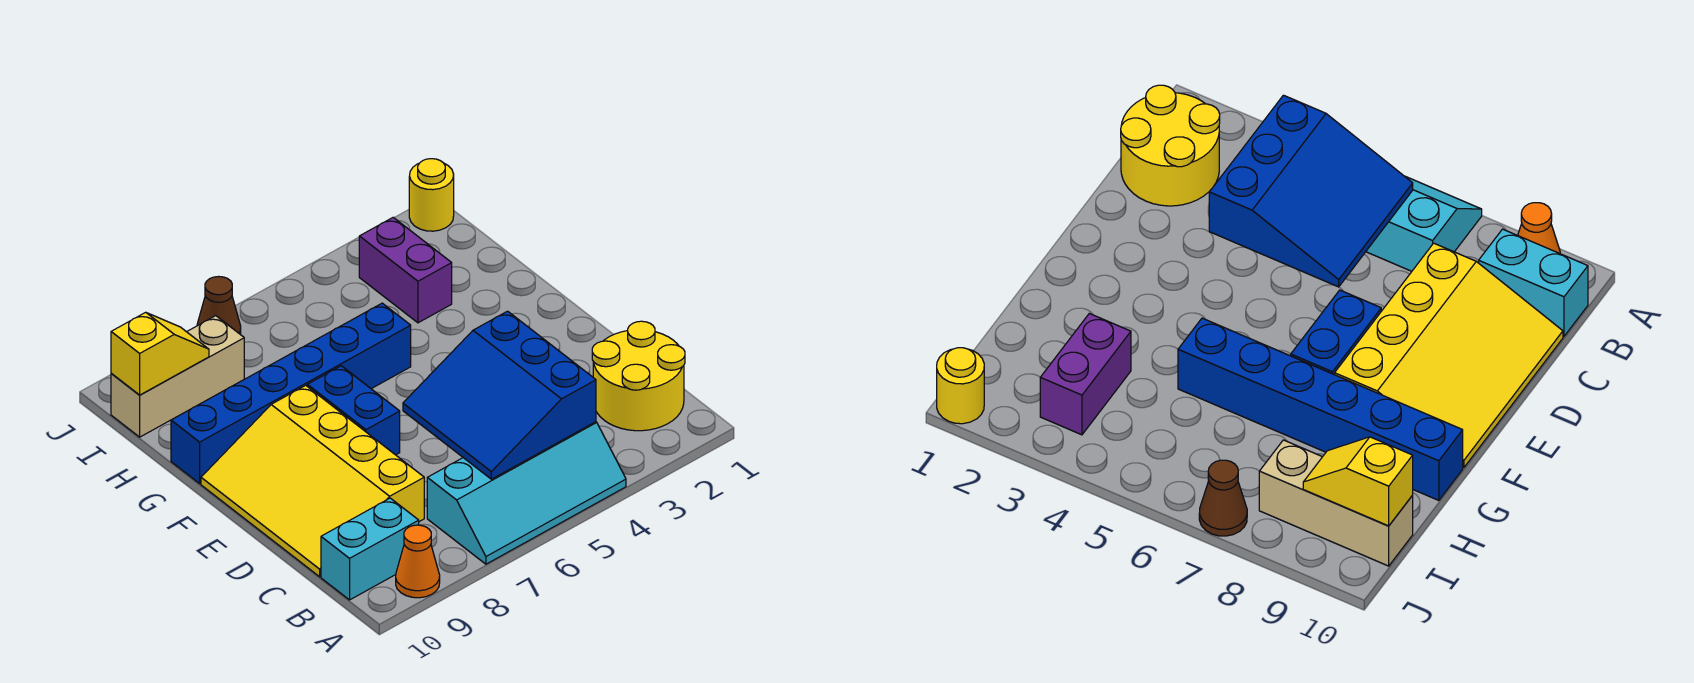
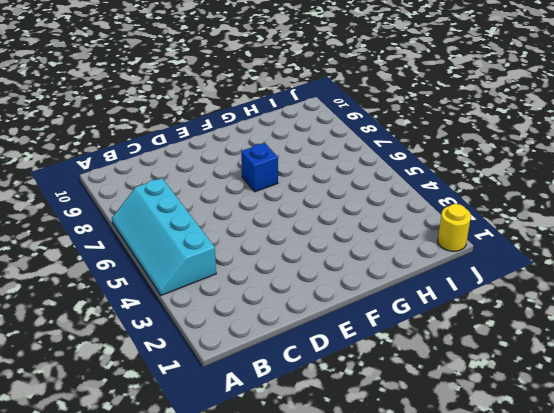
blue 1x1 brick [241,143,278,192] -> blue 1x2 brick [307,366,400,455]
none -> orange 1x1 cone [396,525,440,598]
none -> yellow 2x2 round brick [592,321,685,431]
none -> cyan 1x2 brick [321,498,419,600]

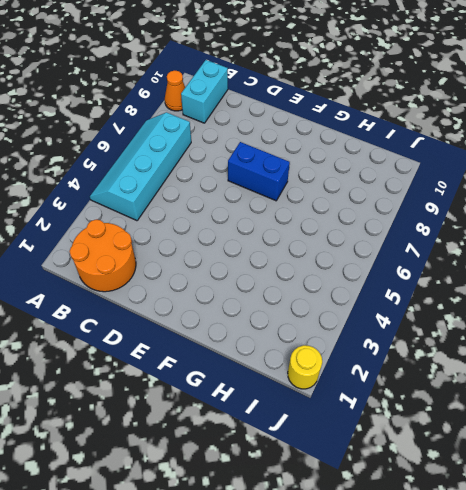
orange 2x2 round brick [70,220,136,292] -> yellow 2x2 round brick [592,321,685,431]
none -> yellow 3x4 slope [201,385,424,577]
none -> blue 1x6 brick [171,303,411,484]
none -> purple 1x2 brick [359,217,452,323]

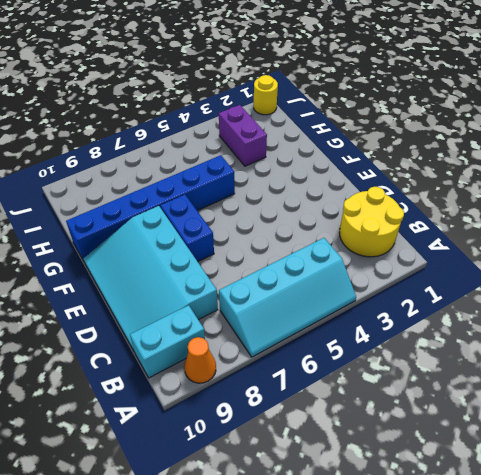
cyan 3x4 slope [83,206,218,351] -> yellow 3x4 slope [201,385,424,577]
none -> tan 1x3 brick [111,316,244,437]
none -> brown 1x1 cone [197,276,241,335]
none -> blue 3x3 slope [403,311,596,479]

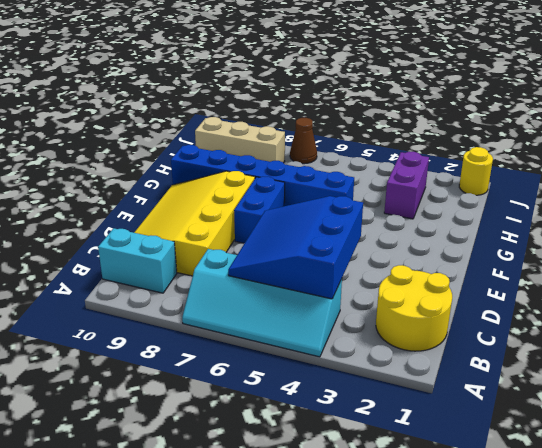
none -> orange 1x1 cone [396,525,440,598]
none -> yellow 1x2 slope [111,312,209,395]

